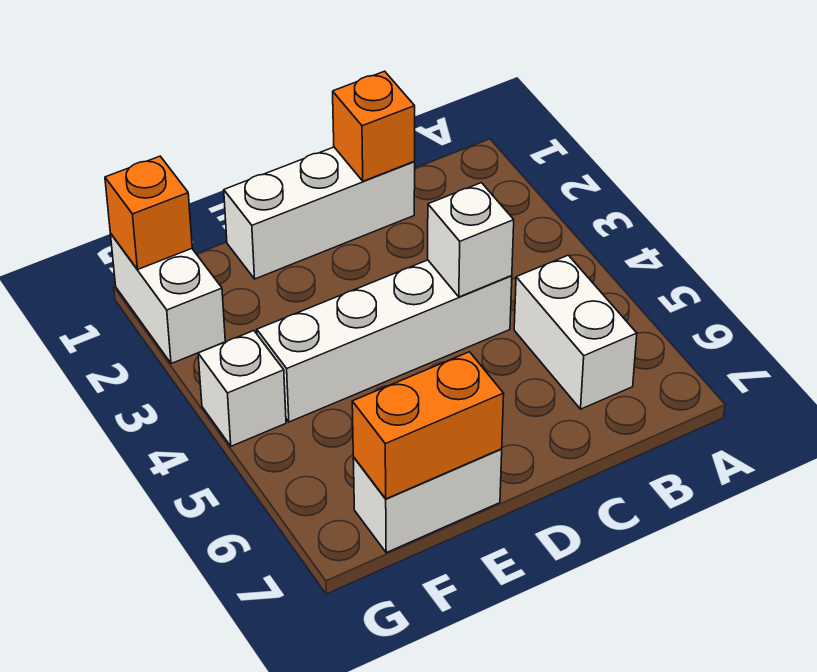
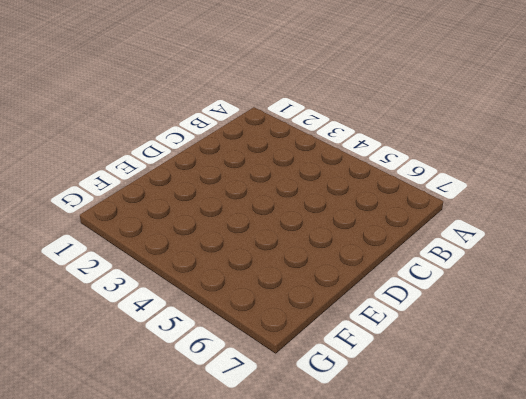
none -> white 1x2 brick [514,255,637,409]
none -> white 1x3 brick [224,147,415,279]

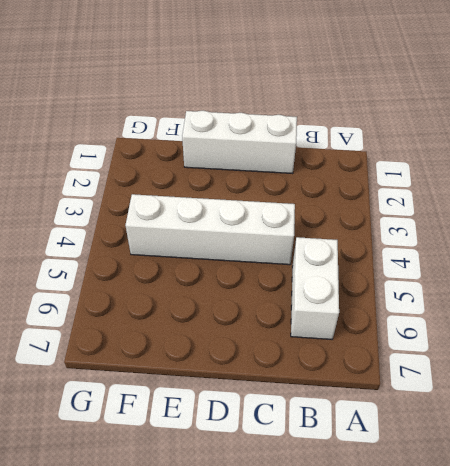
none -> white 1x2 brick [353,449,502,553]
none -> white 1x2 brick [111,234,225,364]

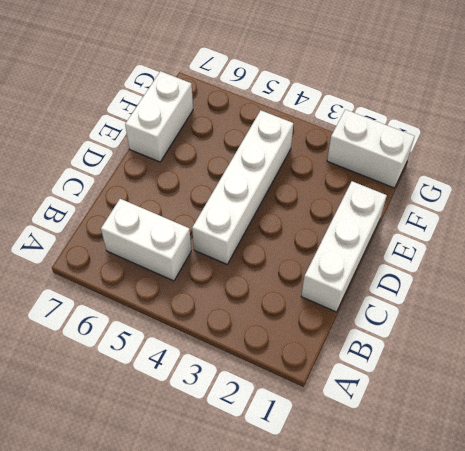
none -> white 1x1 brick [198,331,286,446]
none -> orange 1x1 brick [333,71,415,181]

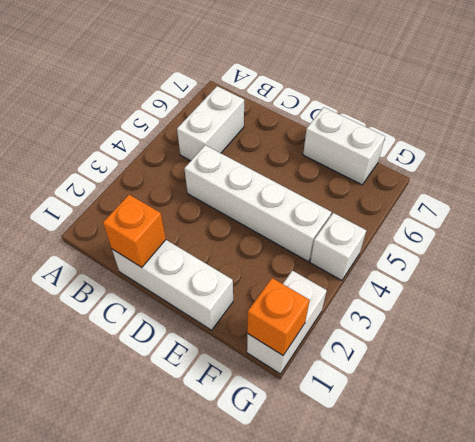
none -> white 1x1 brick [428,183,514,297]
none -> orange 1x2 brick [352,352,504,499]

